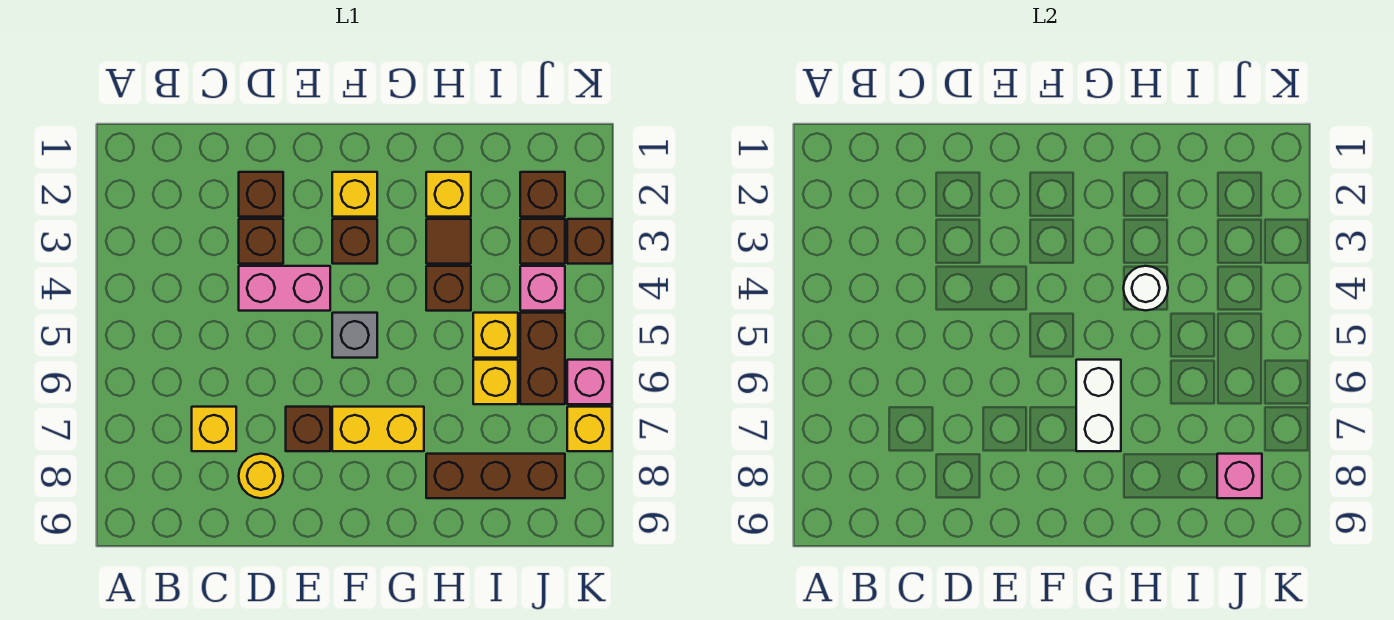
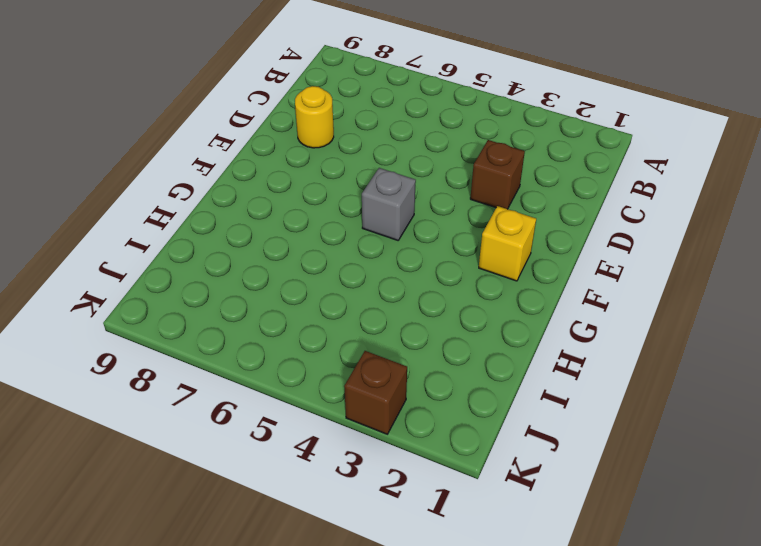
none -> yellow 1x1 brick [192,407,236,451]
none -> brown 1x1 brick [239,172,283,217]
none -> pink 1x2 brick [239,266,330,311]

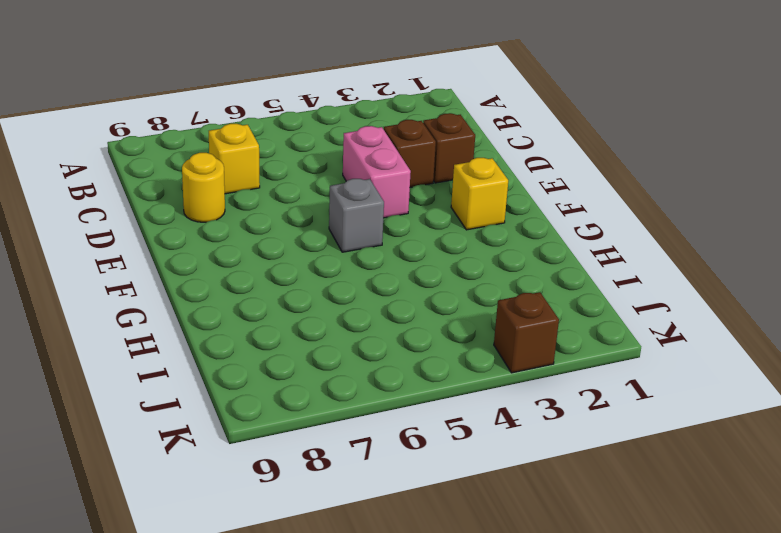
none -> brown 1x1 brick [286,407,330,451]
none -> brown 1x1 brick [332,219,377,264]
none -> yellow 1x2 brick [332,407,424,451]

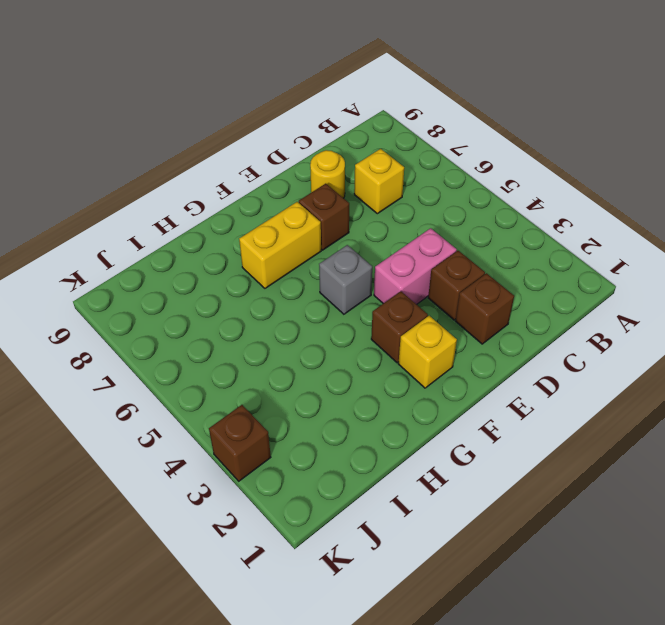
none -> yellow 1x1 brick [426,172,471,217]
none -> brown 1x1 tile [426,219,471,264]
none -> brown 1x1 brick [426,266,471,311]

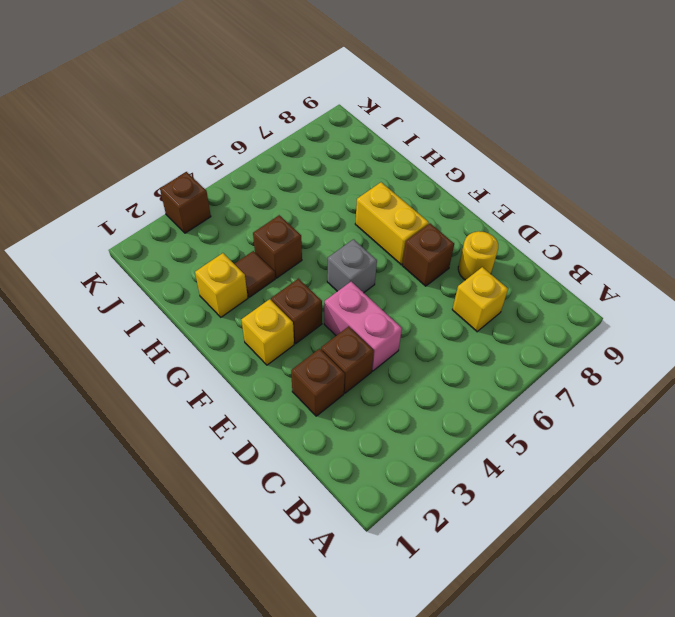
none -> brown 1x3 brick [426,454,565,498]
none -> yellow 1x1 brick [473,313,518,358]
none -> yellow 1x1 brick [473,360,518,404]

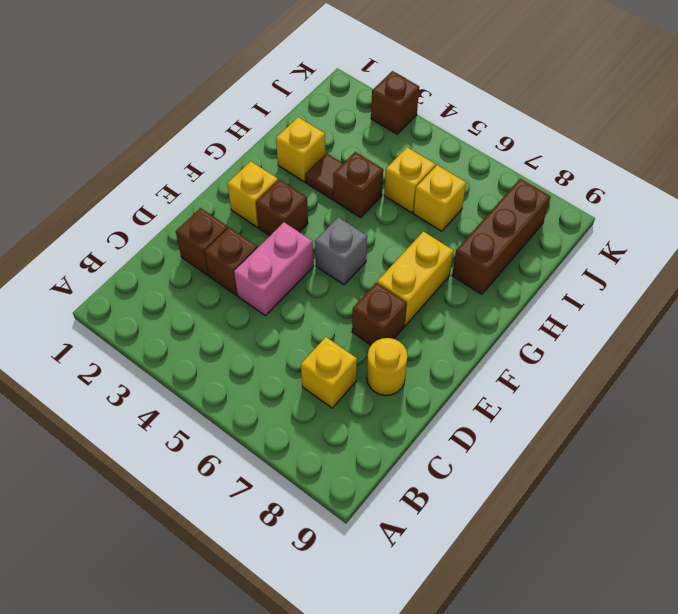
none -> brown 1x1 brick [520,172,565,217]
none -> brown 1x1 brick [520,219,565,264]
none -> pink 1x1 brick [520,266,565,311]

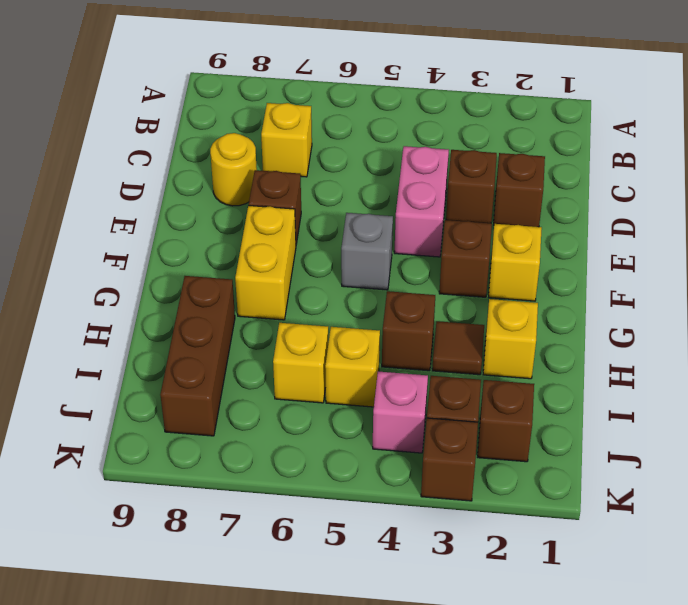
none -> brown 1x2 brick [520,313,565,404]
none -> pink 1x1 brick [567,360,612,404]
none -> yellow 1x1 brick [567,407,612,451]

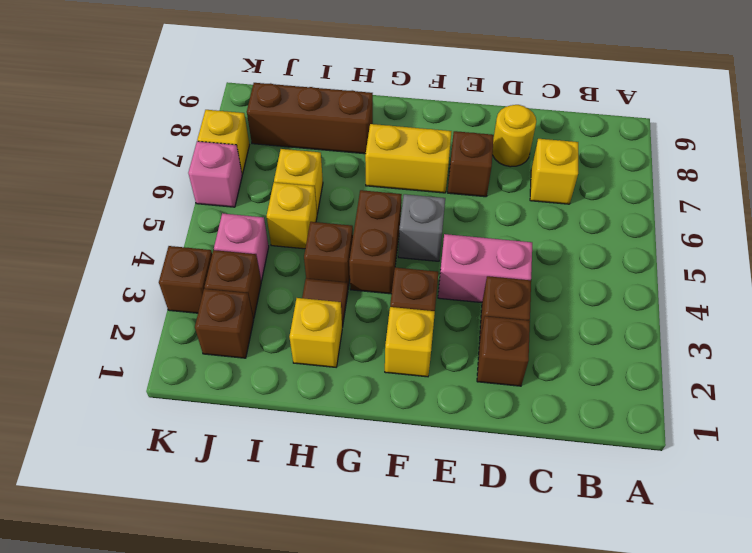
brown 1x2 brick [349,190,402,294] -> brown 1x2 brick moved to [520,313,565,404]
none -> white 1x2 brick [1076,360,1121,451]
none -> white 1x1 round brick [1123,266,1168,311]
none -> pink 1x1 brick [1217,454,1262,498]

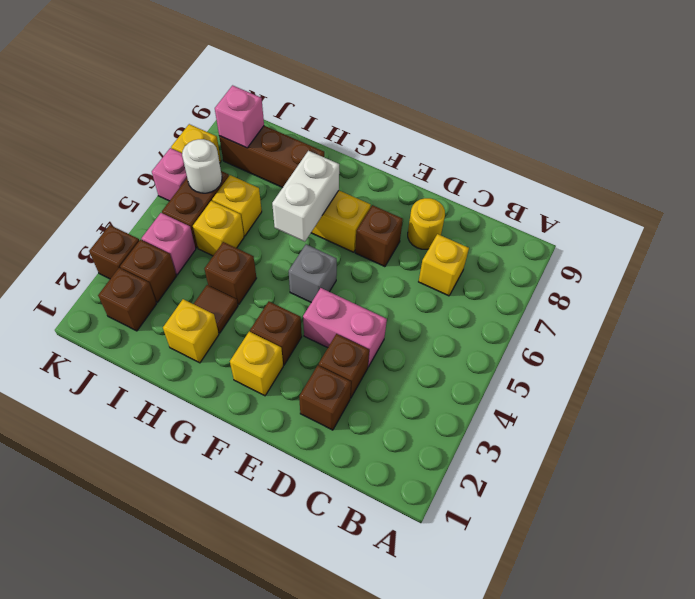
white 1x1 round brick [182,139,222,193] -> white 1x1 round brick moved to [1123,266,1168,311]

